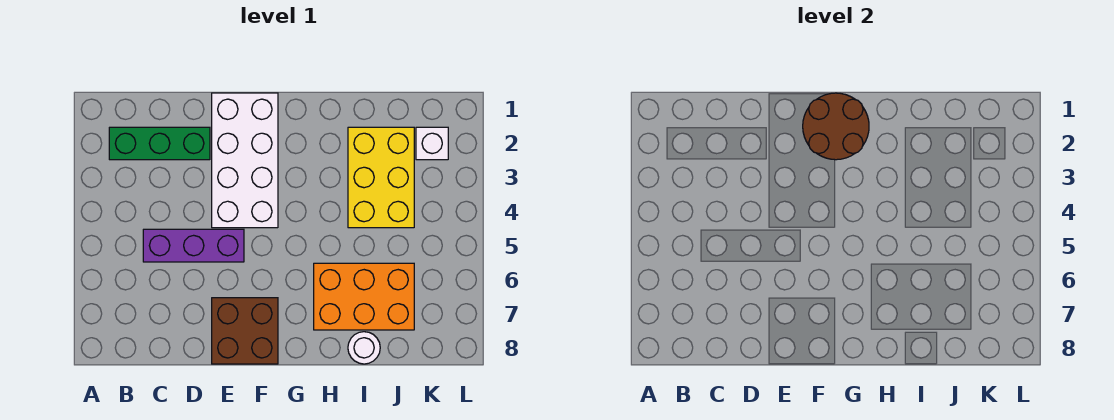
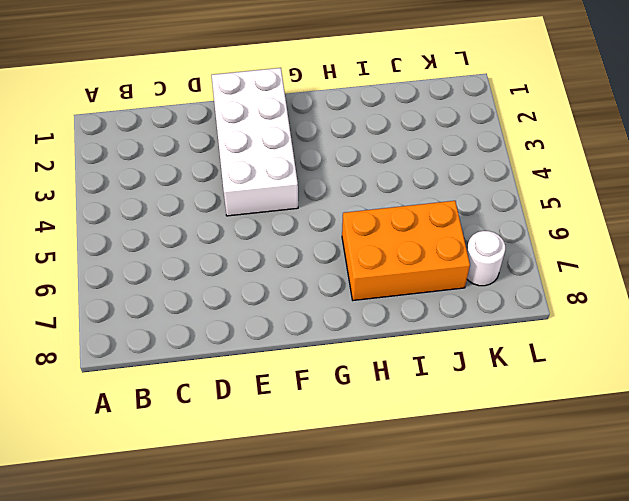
white 1x1 round brick [467,231,505,286] -> white 1x1 round brick moved to [348,332,380,364]
none -> green 1x3 brick [109,127,210,160]
none -> purple 1x3 brick [143,229,244,262]

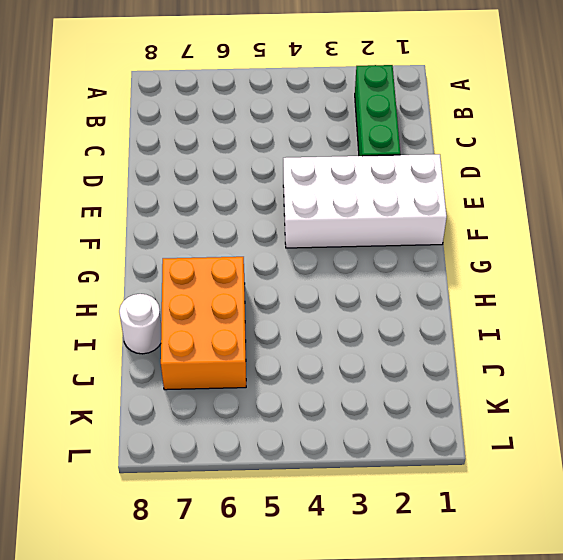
none -> purple 1x3 brick [143,229,244,262]
none -> brown 2x2 brick [212,298,278,364]

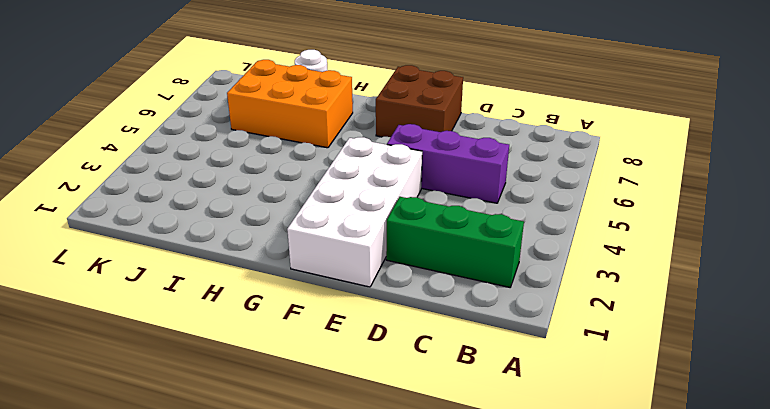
none -> yellow 2x3 brick [348,127,414,228]
none -> white 1x1 brick [416,127,448,160]

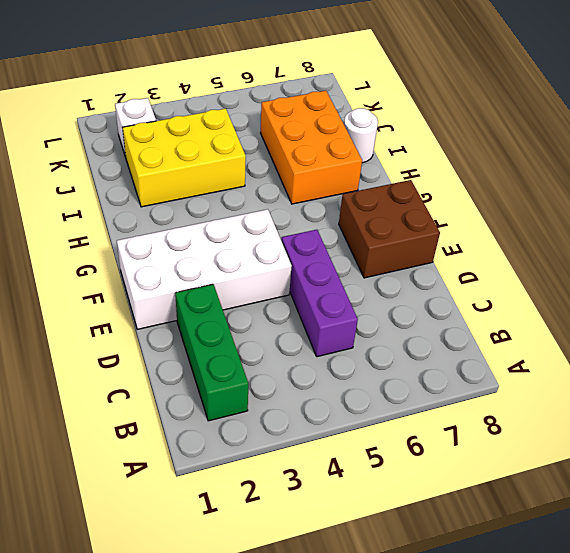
none -> brown 2x2 round brick [803,93,869,160]

